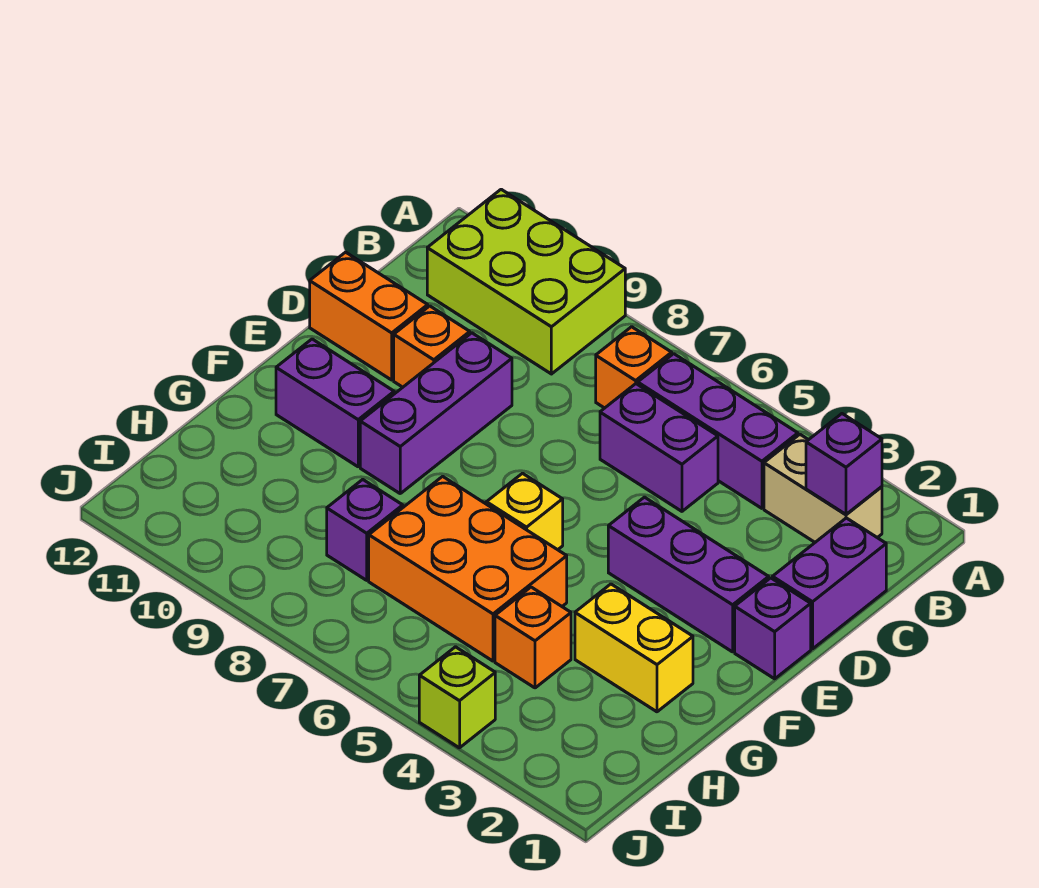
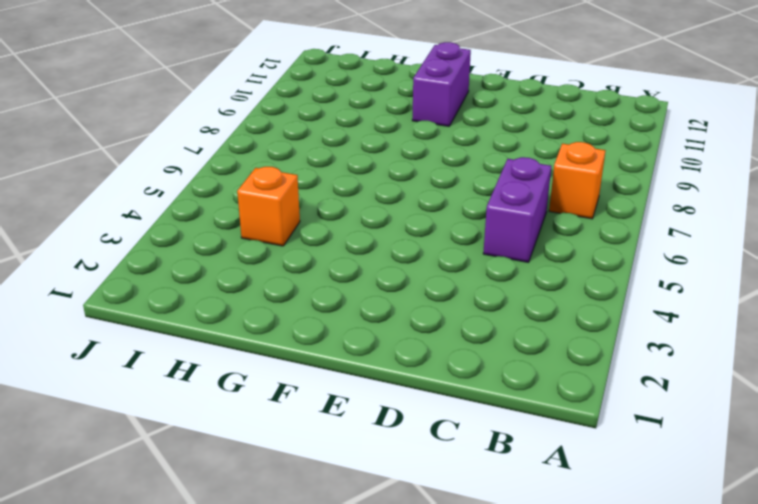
none -> lime 2x3 brick [427,189,625,374]
none -> tan 1x2 brick [764,435,882,542]
none -> purple 1x3 brick [638,354,798,508]

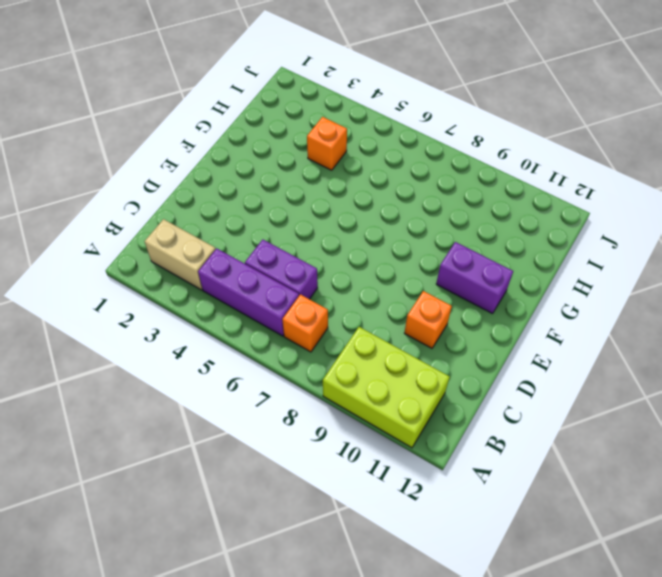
none -> purple 1x2 brick [772,518,886,649]
none -> purple 1x3 brick [360,333,512,493]
none -> orange 1x2 brick [310,252,428,380]

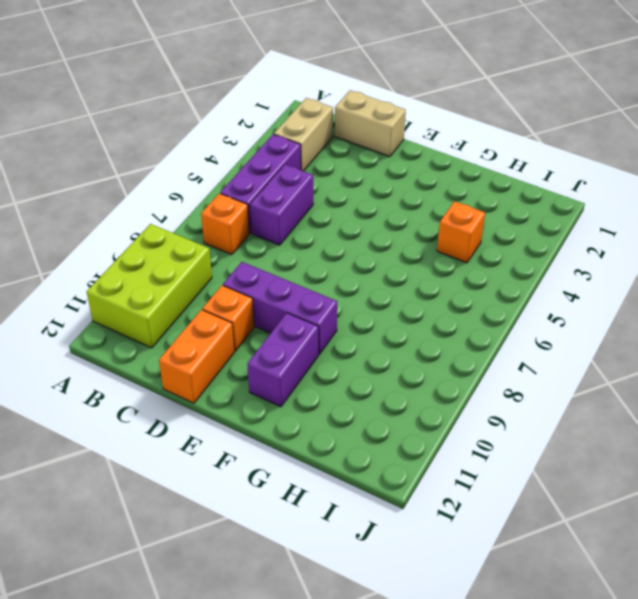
tan 1x2 brick [335,90,406,157] -> purple 1x2 brick [772,518,886,649]
none -> purple 1x1 brick [735,578,811,679]
none -> purple 1x3 brick [608,497,769,652]
none -> yellow 1x1 brick [486,473,563,550]

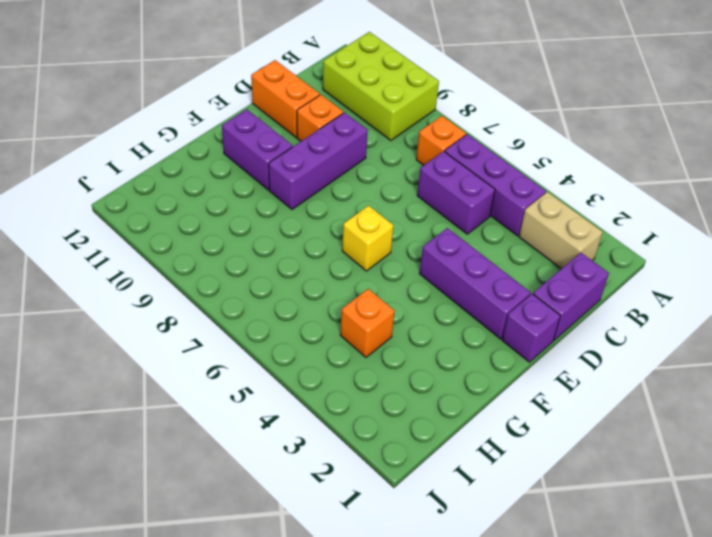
none -> yellow 1x2 brick [575,584,693,712]
none -> orange 2x3 brick [369,476,567,661]
none -> purple 1x1 brick [327,480,403,580]

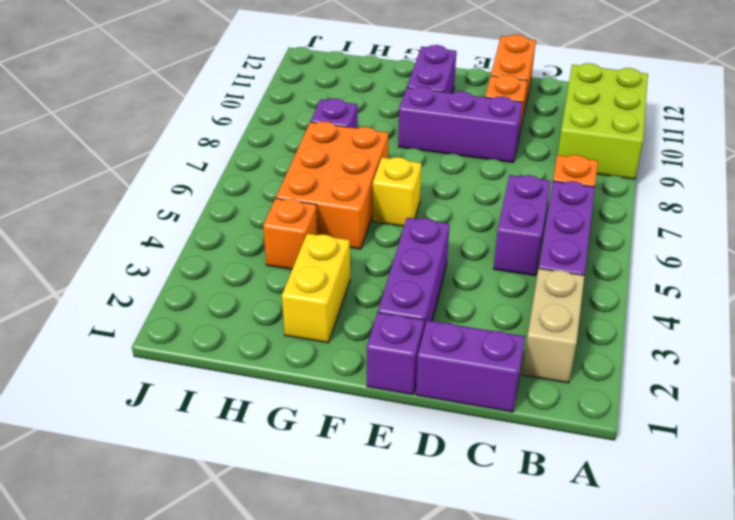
none -> lime 1x1 brick [419,647,495,748]
none -> purple 1x1 brick [806,414,882,514]

